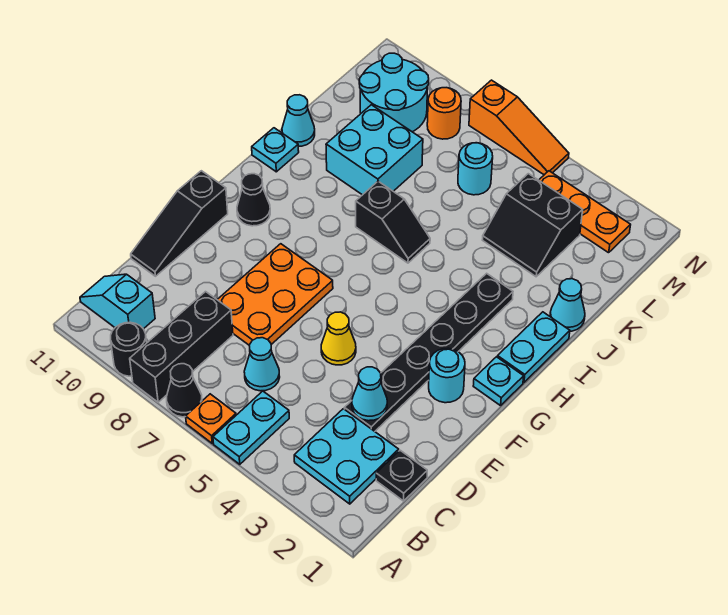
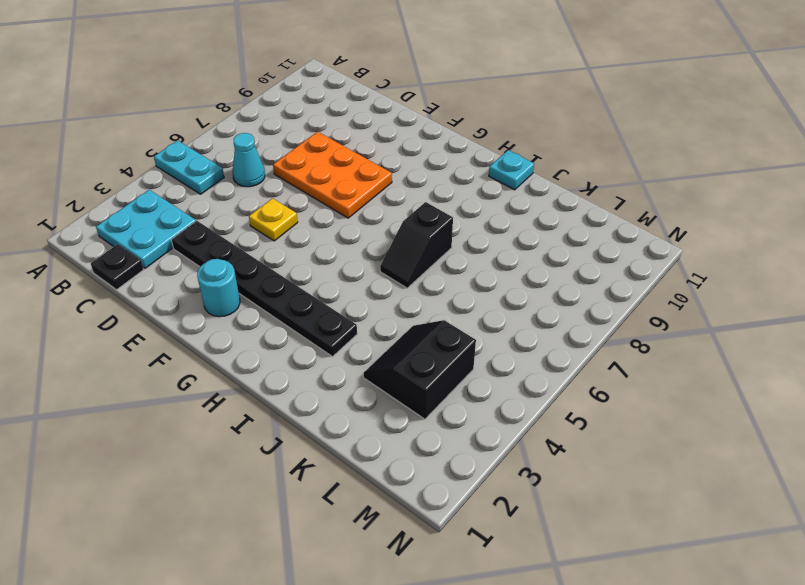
yellow 1x1 plate [249,198,298,241] -> yellow 1x1 cone [321,312,356,365]
none -> orange 1x1 plate [186,394,236,443]
none -> black 1x1 cone [167,364,202,417]
none -> black 1x3 brick [130,292,233,402]

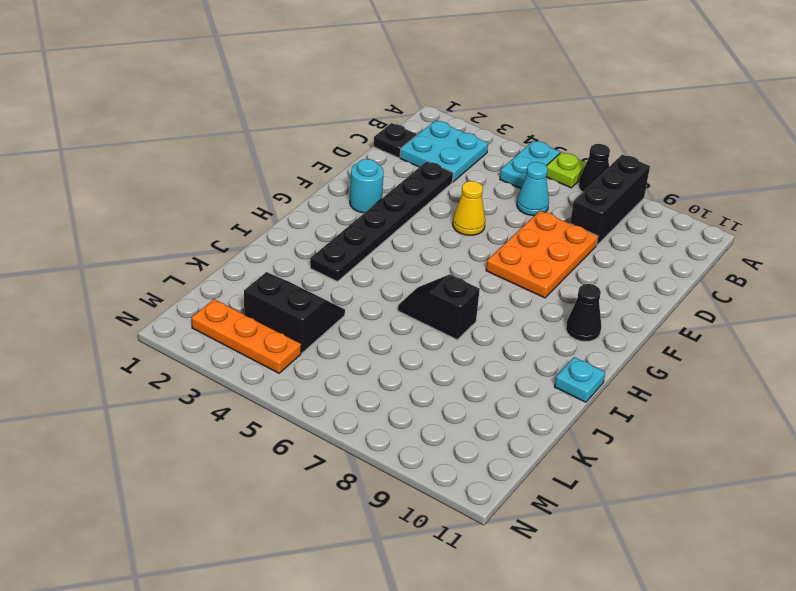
lime 1x1 plate [546,152,586,188] -> orange 1x1 plate [186,394,236,443]
none -> black 1x1 round brick [111,322,147,376]
none -> cyan 1x2 slope [80,274,155,329]
none -> black 1x3 slope [131,171,228,276]

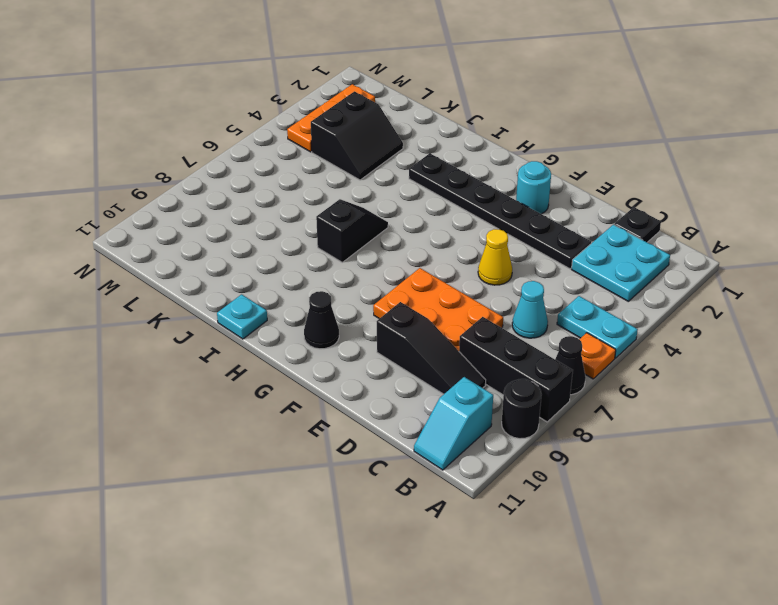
black 1x3 slope [377,302,486,394] -> black 1x3 slope moved to [131,171,228,276]
none -> cyan 1x1 plate [473,357,524,406]
none -> cyan 1x2 plate [497,312,570,382]
none -> cyan 1x1 cone [550,279,585,331]

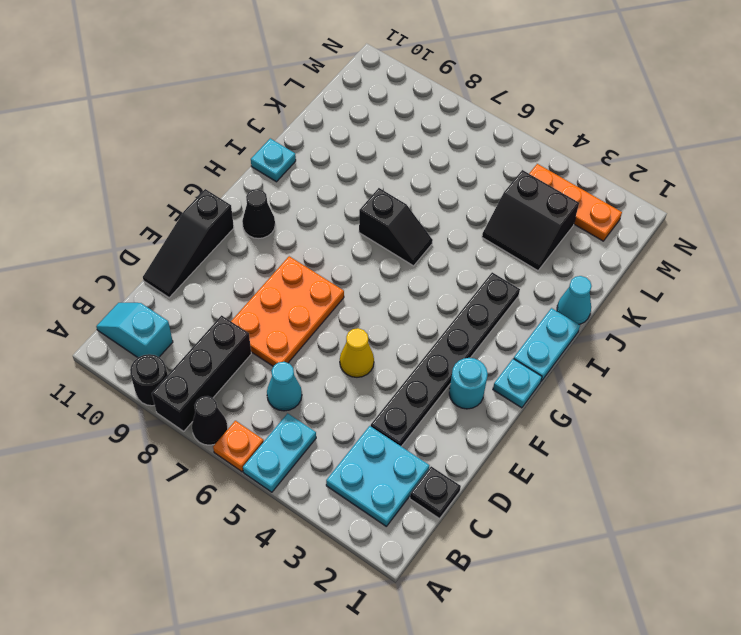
none -> cyan 2x2 brick [326,105,423,195]
none -> cyan 1x1 cone [282,95,315,146]
none -> cyan 1x1 round brick [458,143,493,195]

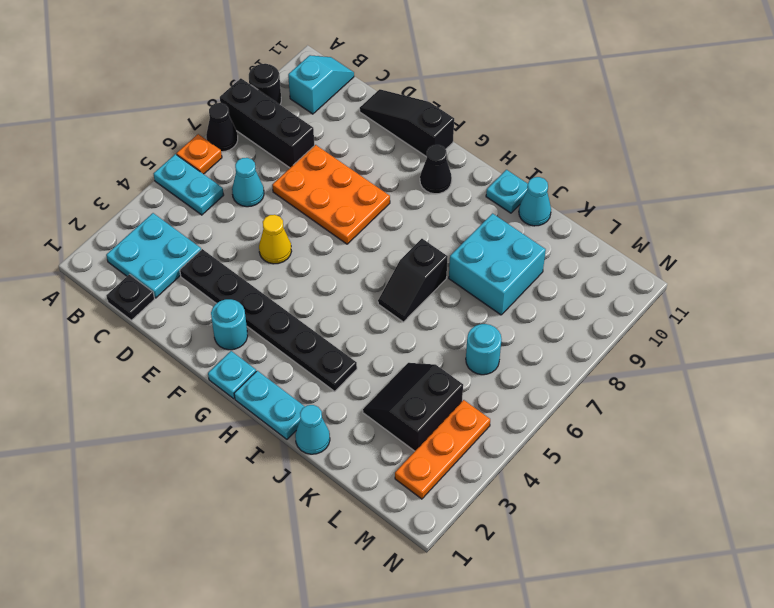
none -> cyan 2x2 round brick [359,53,429,132]
none -> orange 1x1 round brick [427,88,461,139]
none -> orange 1x3 slope [469,80,569,175]

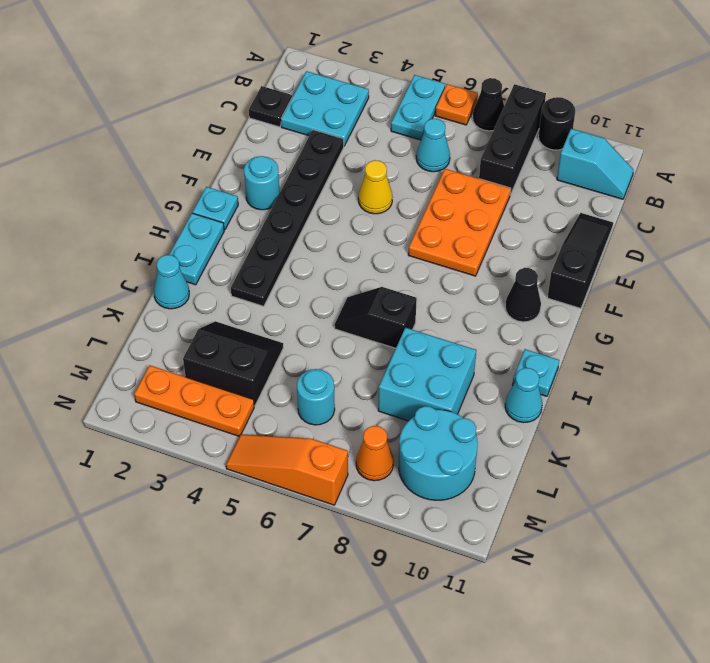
orange 1x1 cone [356,426,394,481] -> orange 1x1 round brick [427,88,461,139]
none -> cyan 1x1 cone [352,367,387,421]

